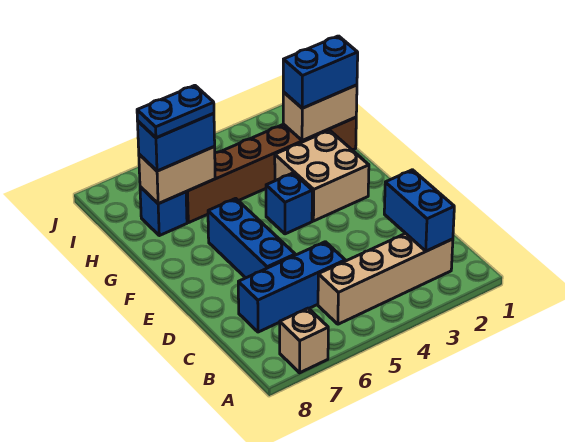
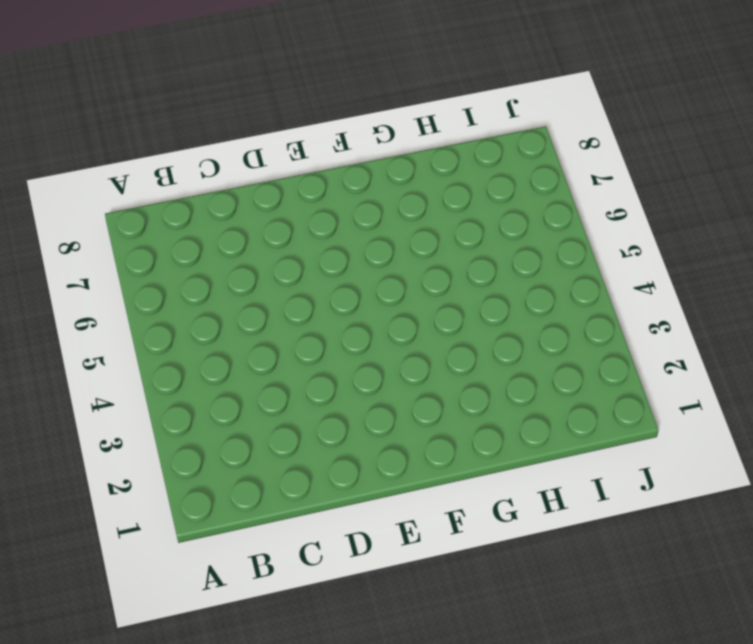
none -> tan 1x1 brick [280,308,328,373]
none -> tan 1x4 brick [318,233,453,324]
none -> blue 1x3 brick [238,242,345,332]

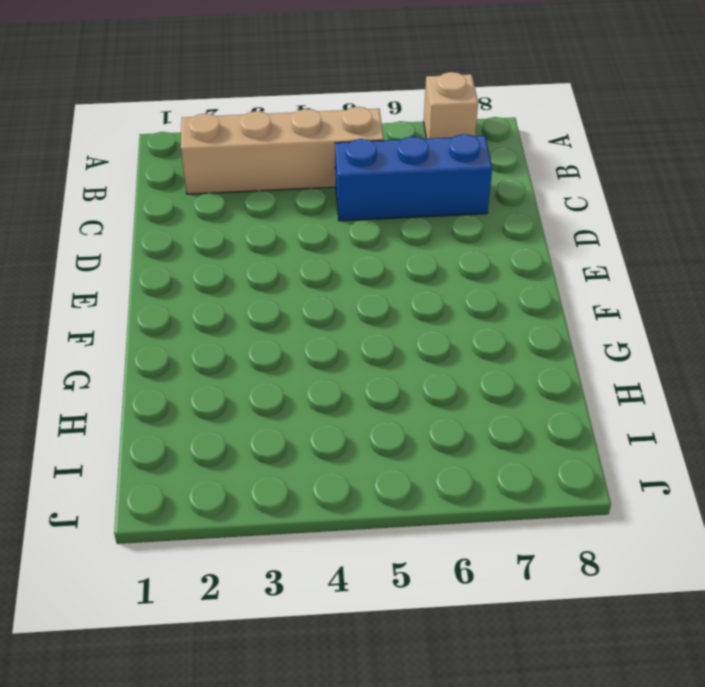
none -> blue 1x3 brick [208,198,295,278]
none -> tan 2x2 brick [275,130,369,221]
none -> blue 1x1 brick [266,173,312,234]

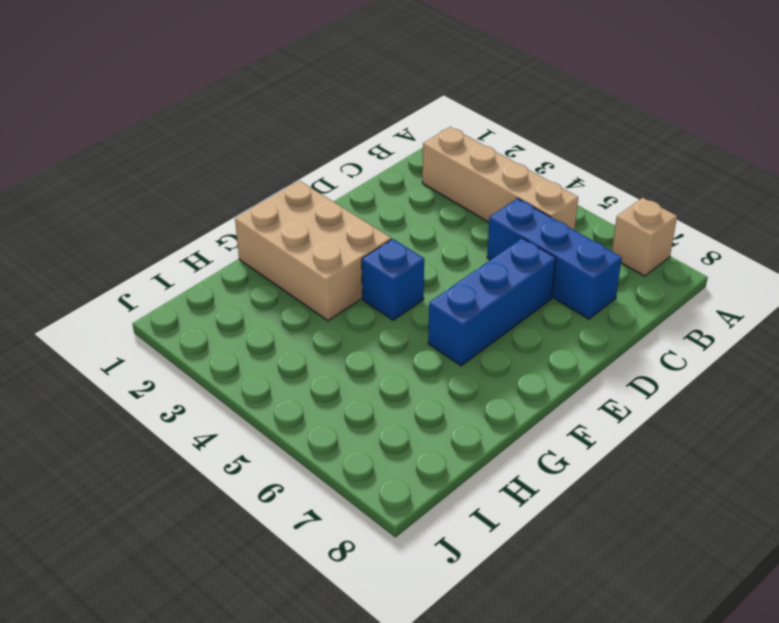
tan 2x3 brick [235,181,391,321] -> tan 2x2 brick [275,130,369,221]
none -> brown 1x6 brick [186,117,356,223]
none -> blue 1x1 brick [140,187,187,236]
none -> blue 1x2 brick [384,170,454,251]

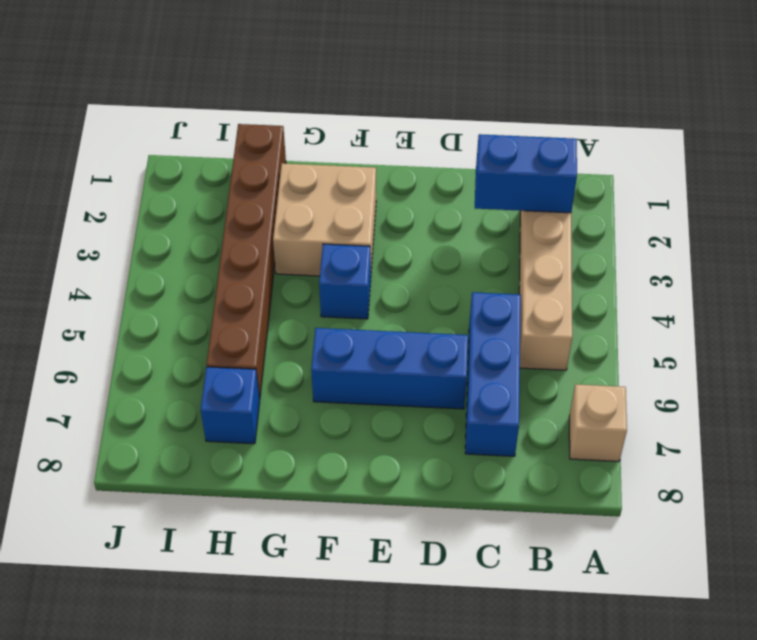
none -> tan 1x2 brick [283,85,357,141]
none -> tan 1x2 brick [139,147,215,204]
none -> blue 1x2 brick [283,36,358,108]

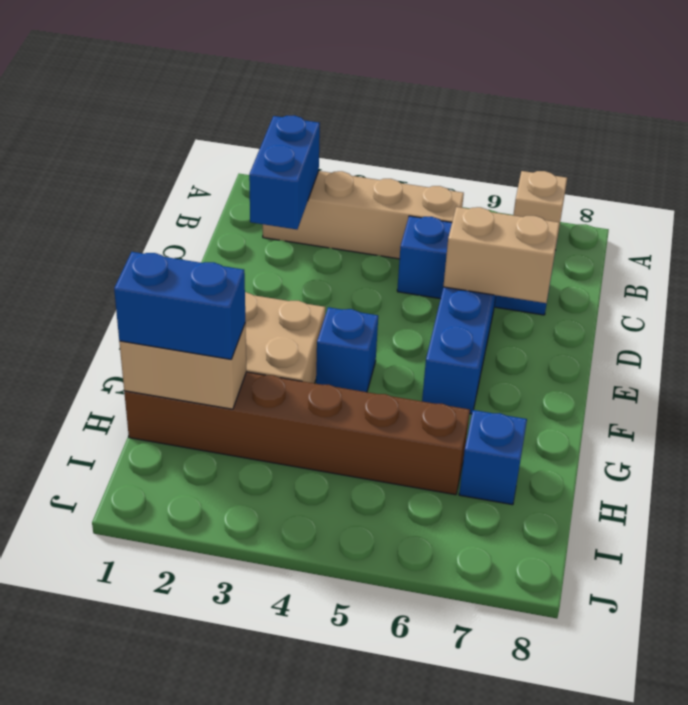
tan 1x2 brick [443,207,560,303] -> tan 1x2 brick moved to [139,147,215,204]
none -> blue 1x2 brick [138,113,215,171]
none -> blue 1x2 plate [137,85,214,138]

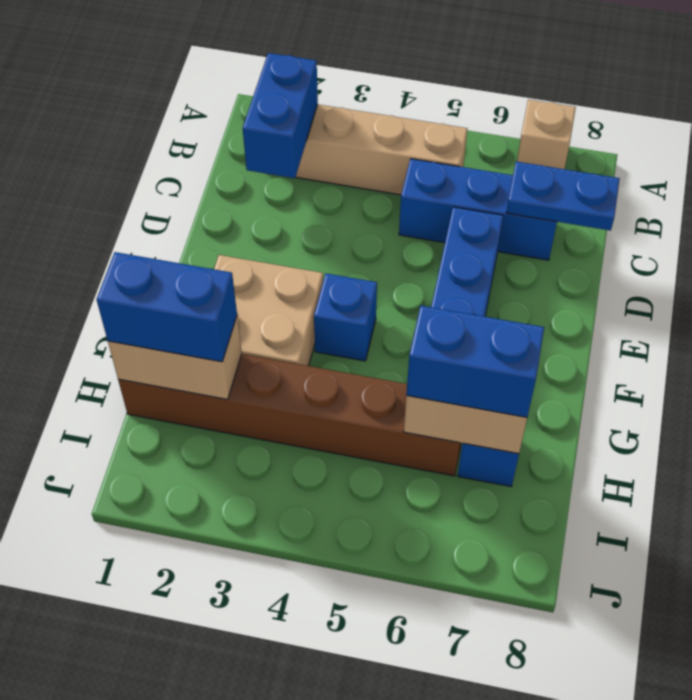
blue 1x2 plate [506,162,620,231] -> blue 1x2 plate moved to [137,85,214,138]

